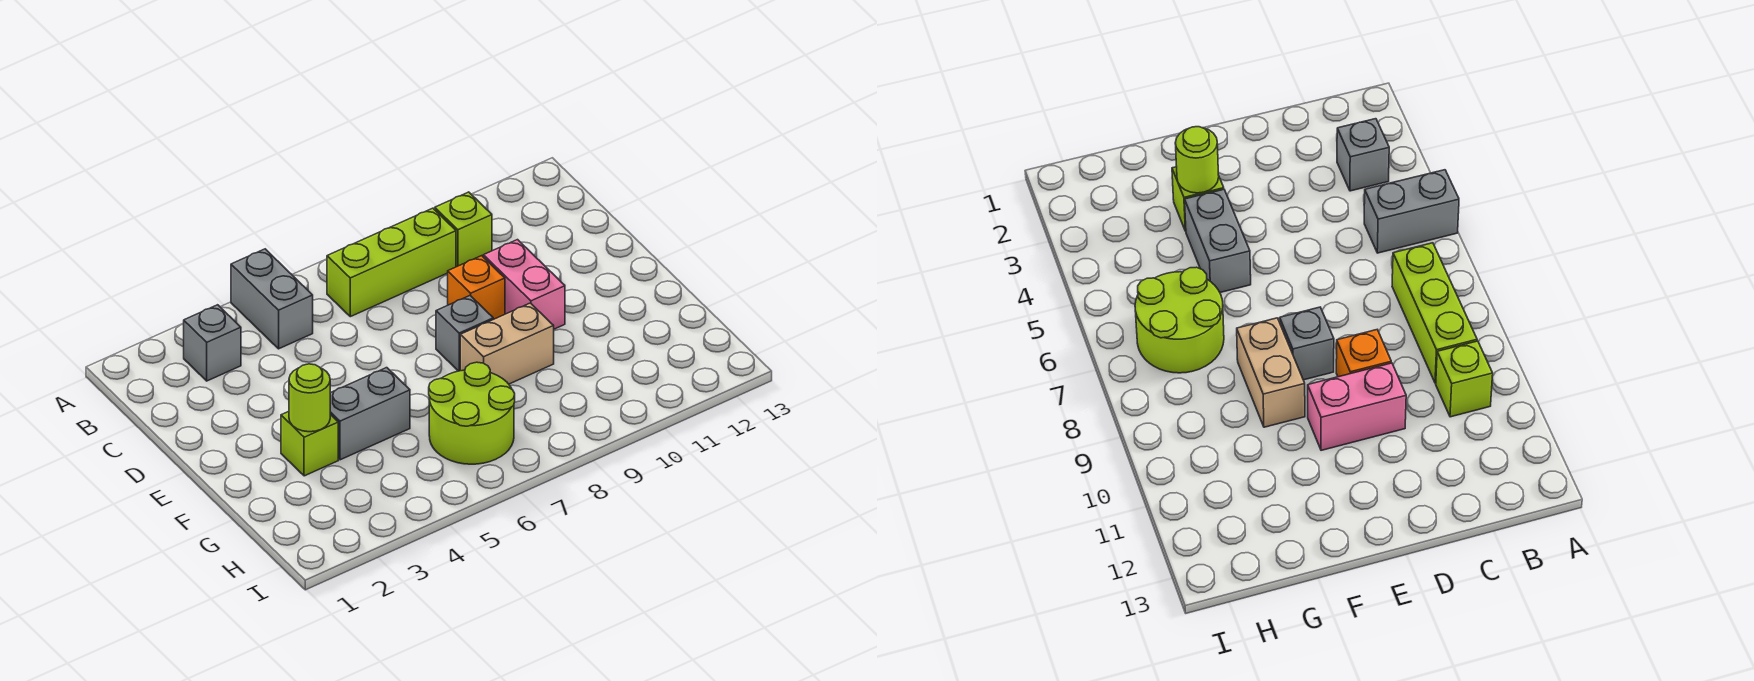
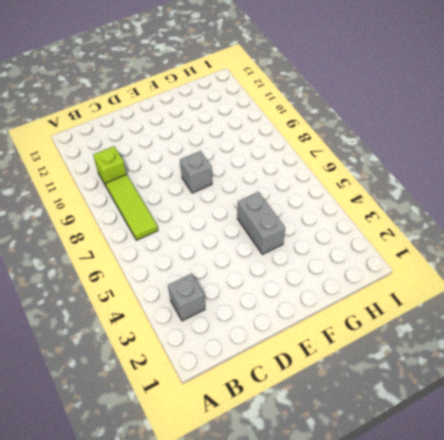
lime 1x3 tile [106,175,158,240] -> lime 1x3 brick [327,208,456,317]
none -> grey 1x2 brick [231,249,313,349]
none -> orange 1x1 brick [448,256,505,319]
none -> pink 1x2 brick [483,240,565,329]

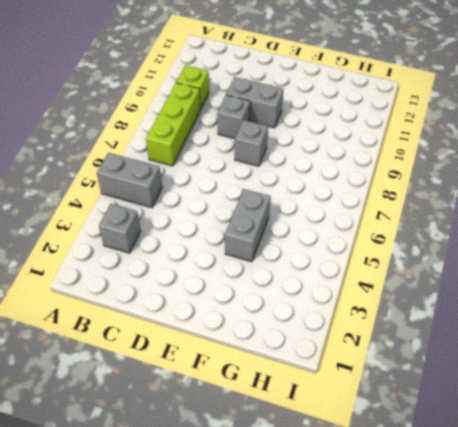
grey 1x1 brick [217,95,250,139] -> orange 1x1 brick [448,256,505,319]
grey 1x2 brick [226,77,283,128] -> pink 1x2 brick [483,240,565,329]
none -> lime 1x1 brick [281,411,338,476]
none -> tan 1x2 brick [460,303,554,384]
none -> lime 2x2 round brick [429,362,515,464]

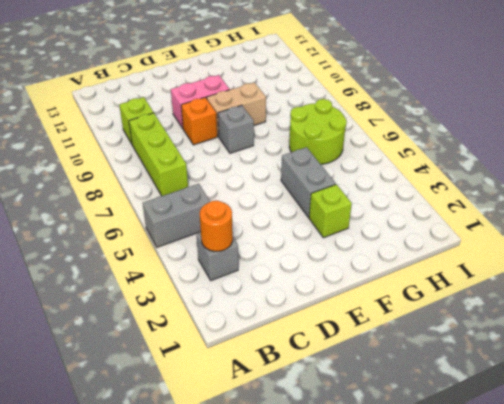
orange 1x1 round brick [200,201,233,251] -> none
tan 1x2 brick [207,82,266,137] -> tan 1x2 brick turned to [460,303,554,384]
none -> lime 1x1 round brick [289,364,330,432]

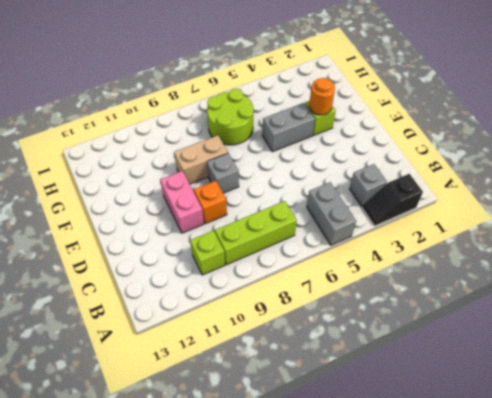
black 1x2 slope [362,174,423,226] -> none
orange 1x1 round brick [309,78,335,115] -> lime 1x1 round brick [289,364,330,432]

